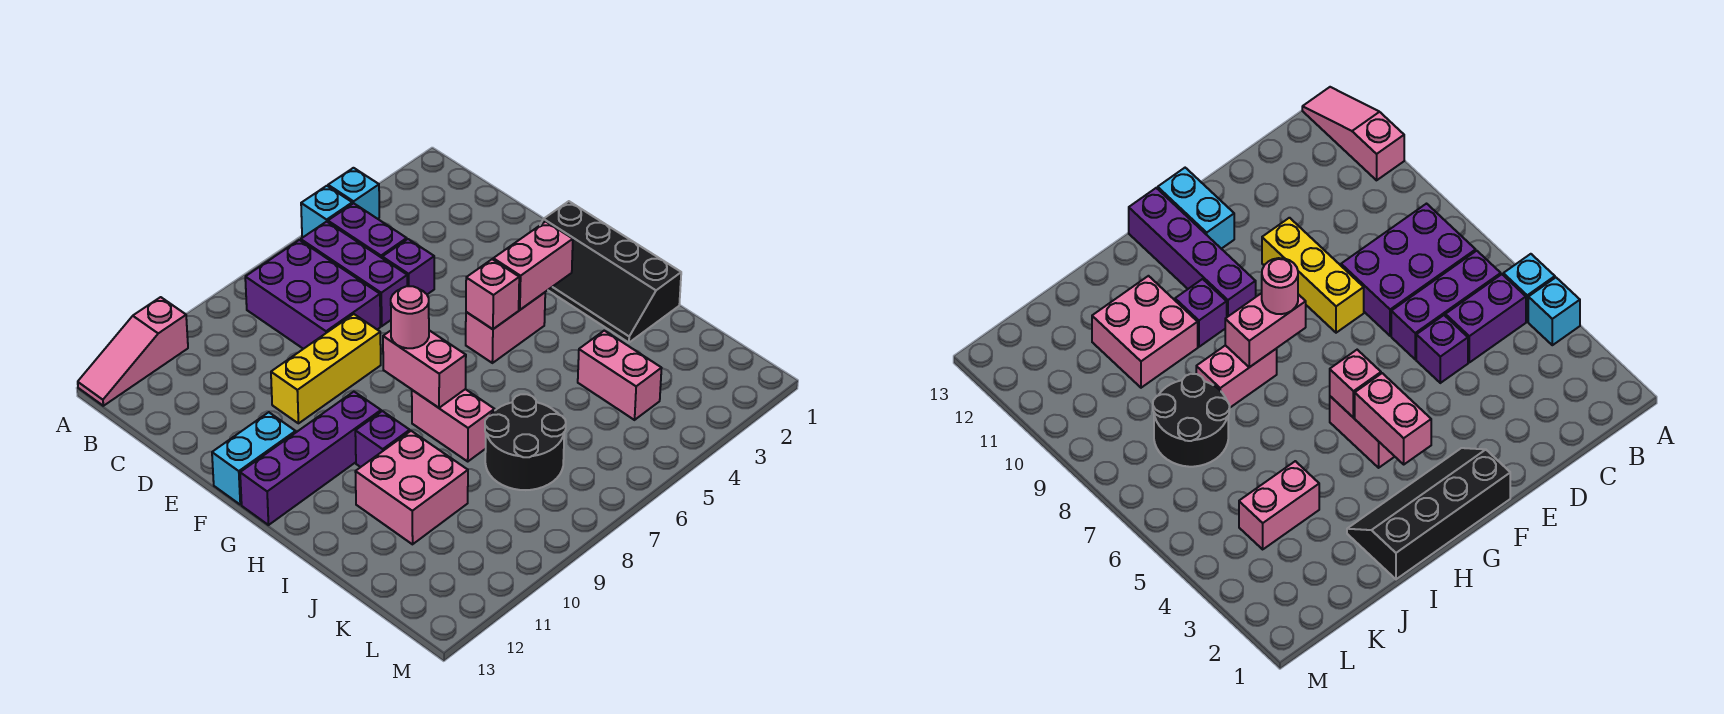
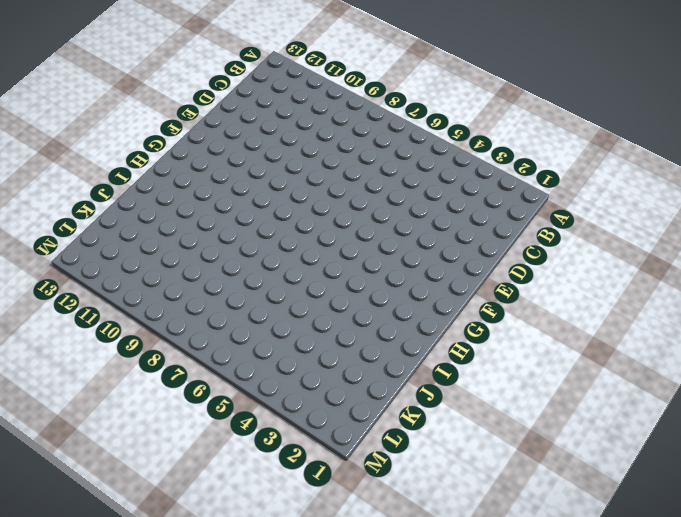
none -> cyan 1x1 brick [328,168,379,219]
none -> cyan 1x1 brick [301,186,352,237]
none -> pink 1x3 slope [78,297,188,406]

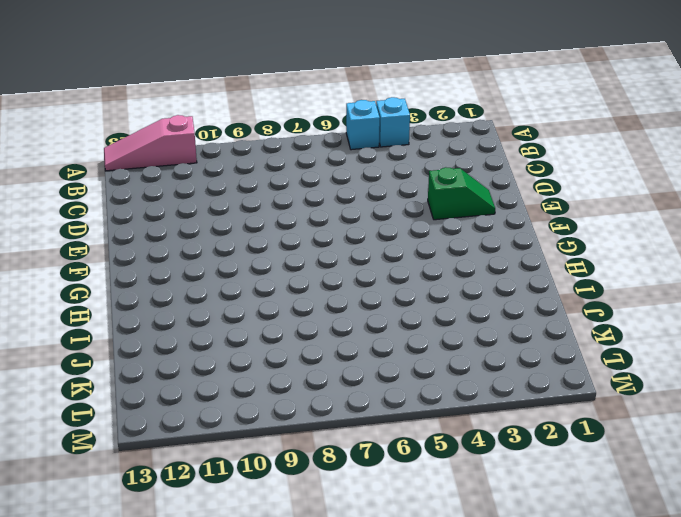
green 1x2 slope [428,167,495,220] -> none
none -> purple 1x2 brick [328,203,407,258]
none -> purple 1x3 brick [301,222,407,326]
none -> purple 2x3 brick [245,240,380,349]

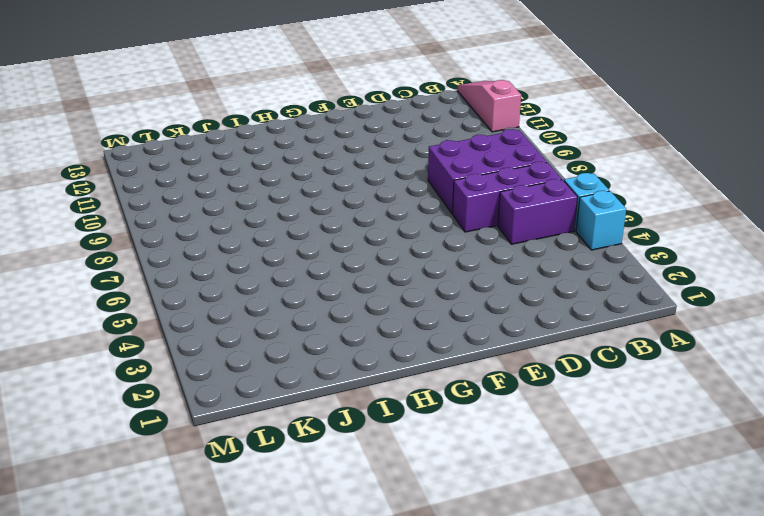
none -> purple 1x1 brick [382,239,434,294]
none -> yellow 1x3 brick [271,314,381,423]
none -> black 2x4 slope [540,201,681,343]

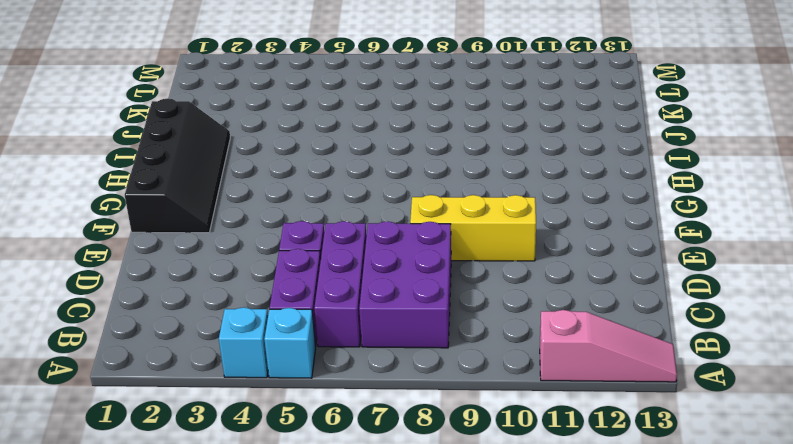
none -> cyan 1x2 brick [212,412,296,505]
none -> pink 1x2 brick [466,292,545,363]
none -> purple 1x4 brick [240,392,381,525]

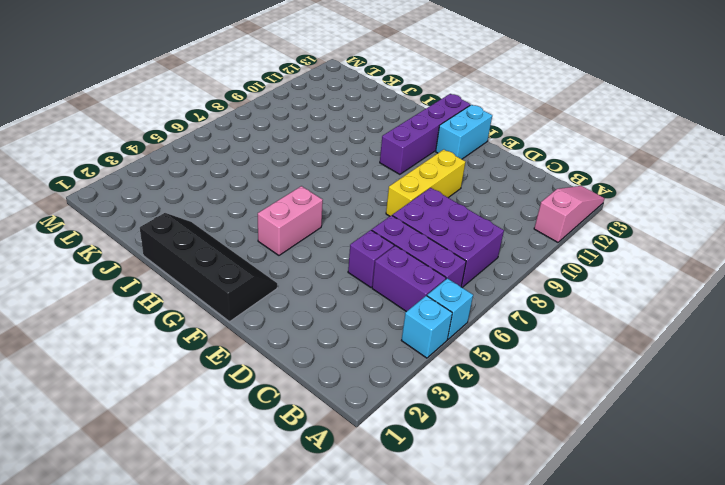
none -> pink 1x2 brick [412,389,495,461]
none -> purple 1x1 brick [355,411,410,467]
none -> pink 2x2 brick [355,431,468,544]

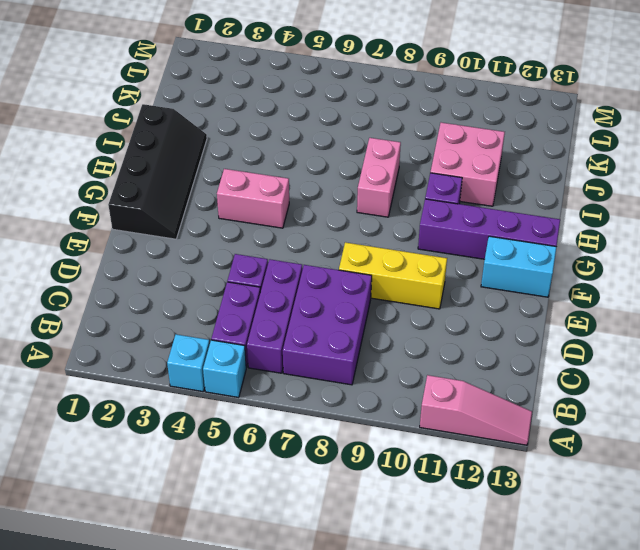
none -> pink 1x2 brick [578,331,662,420]
none -> black 2x2 round brick [485,394,566,490]
none -> pink 1x2 brick [493,221,573,310]

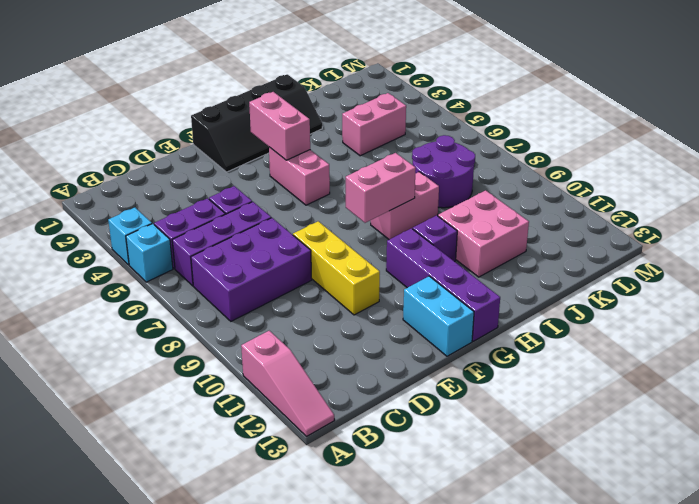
purple 2x2 round brick [412,135,475,208] -> black 2x2 round brick [485,394,566,490]
none -> pink 1x1 brick [466,259,519,329]
none -> pink 1x1 round brick [391,286,429,348]

